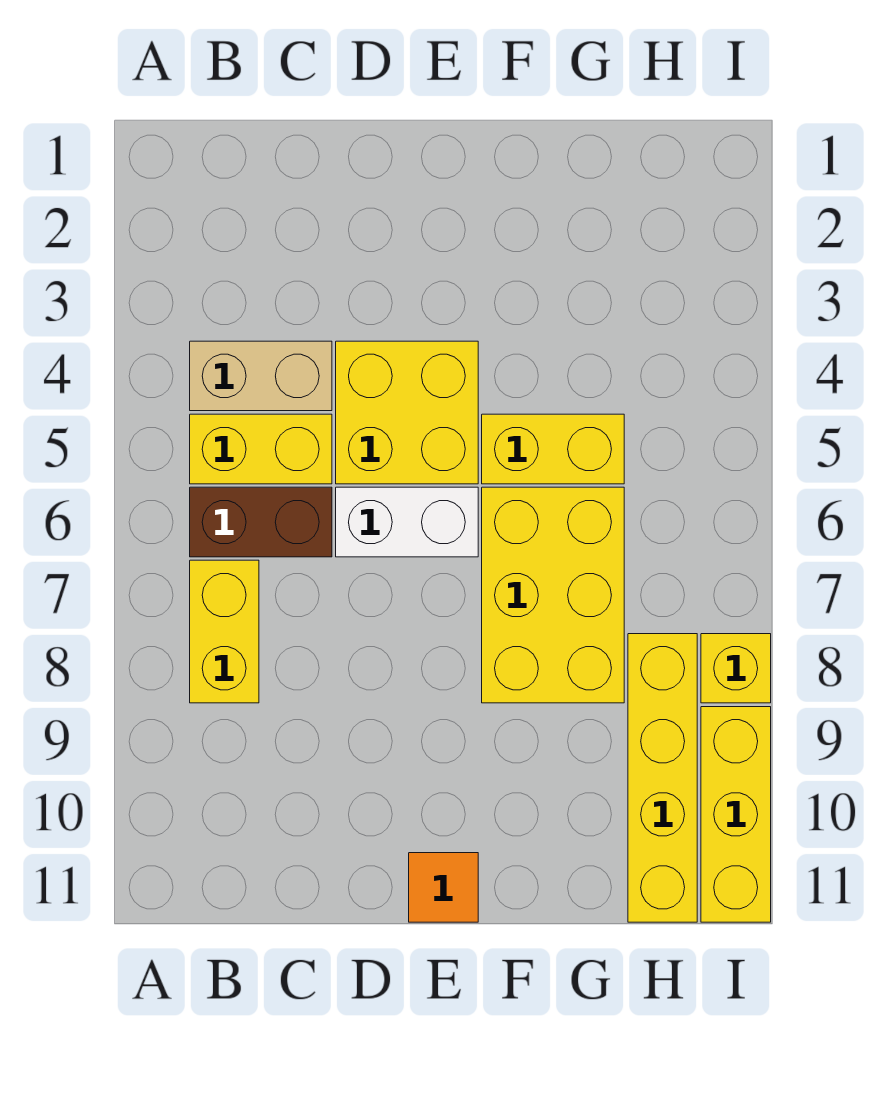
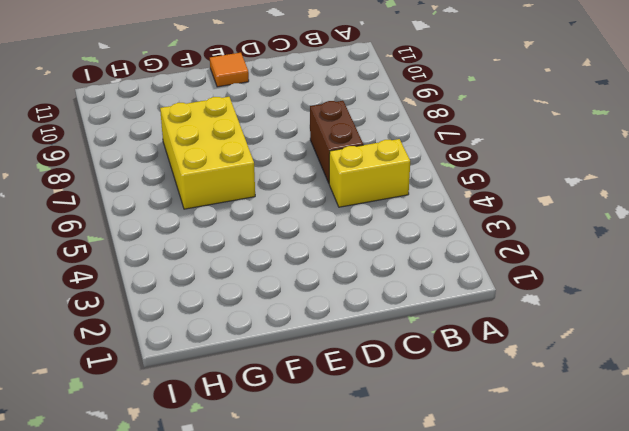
brown 1x2 brick [310,101,363,183] -> brown 1x2 brick turned to [190,487,332,557]
none -> tan 1x2 brick [190,341,332,411]
none -> yellow 1x2 brick [190,560,259,703]
none -> yellow 2x2 brick [336,341,478,484]

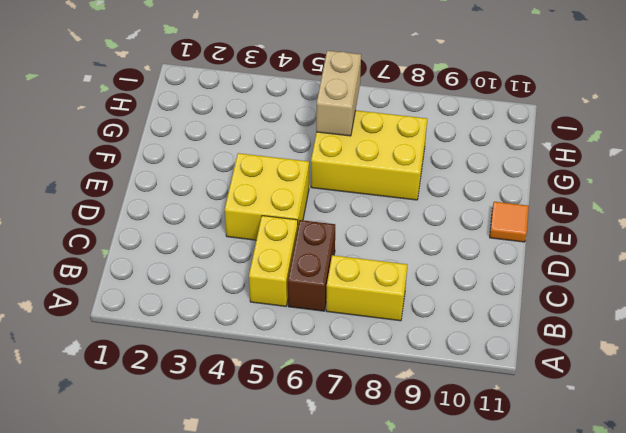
tan 1x2 brick [316,51,361,136] -> tan 1x2 brick moved to [190,341,332,411]
none -> white 1x2 brick [336,487,478,557]
none -> yellow 1x2 brick [482,414,624,484]
none -> yellow 1x4 brick [628,634,697,922]

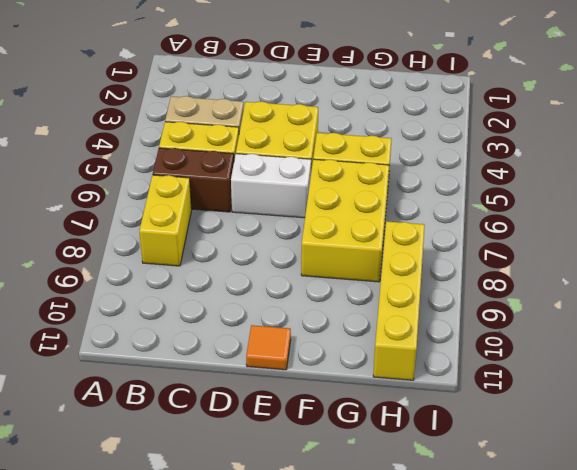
none -> yellow 1x1 brick [701,634,771,703]
none -> yellow 1x3 brick [701,707,771,922]

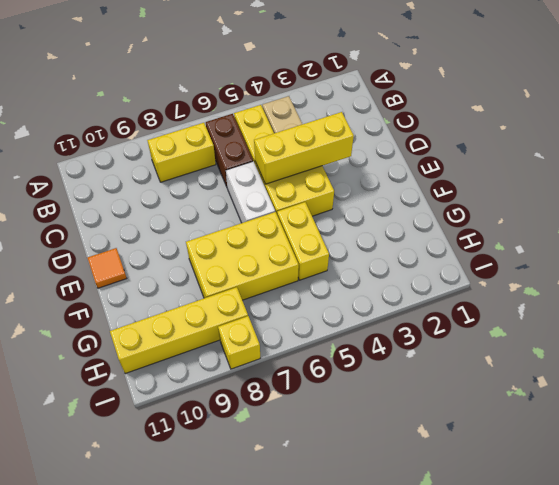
yellow 1x3 brick [254,112,354,184] -> yellow 1x3 brick moved to [701,707,771,922]

